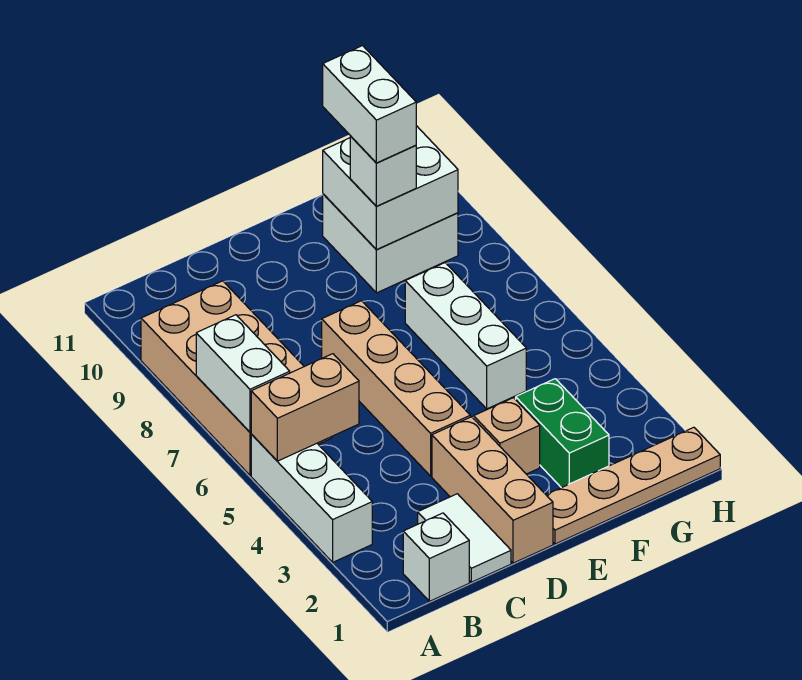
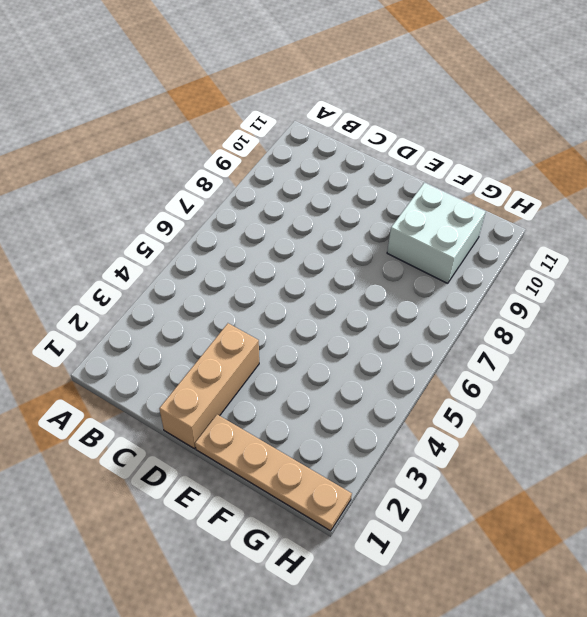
none -> white 1x3 brick [251,434,372,562]
none -> tan 2x4 brick [141,281,332,475]
none -> white 1x1 brick [403,513,469,601]

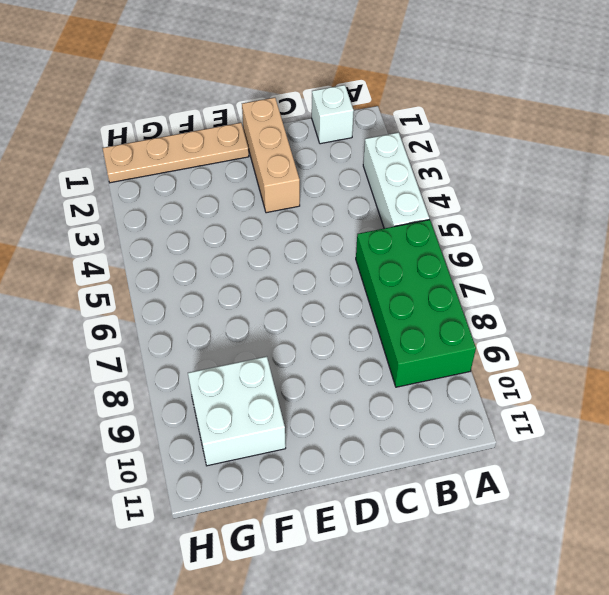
green 2x4 brick [356,220,476,387] -> tan 2x4 brick [141,281,332,475]
none -> white 1x2 tile [418,494,511,582]
none -> tan 1x4 brick [322,301,470,476]
none -> tan 1x1 brick [474,398,540,474]

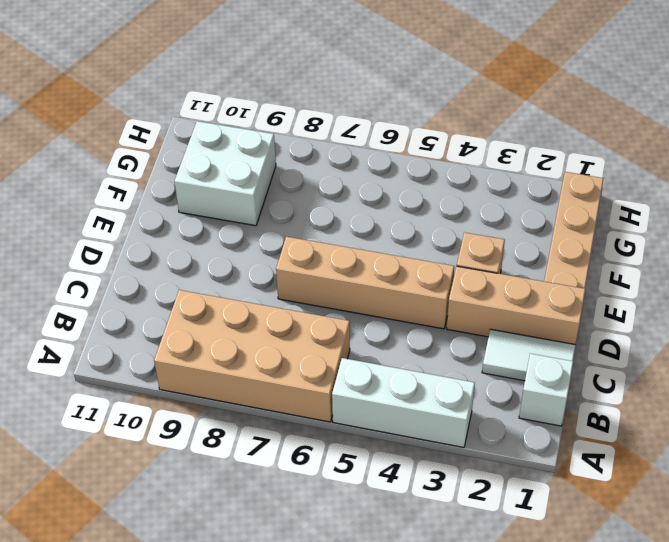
none -> green 1x2 brick [516,379,609,488]
none -> white 1x3 brick [405,263,526,409]
none -> tan 1x2 brick [251,354,359,461]

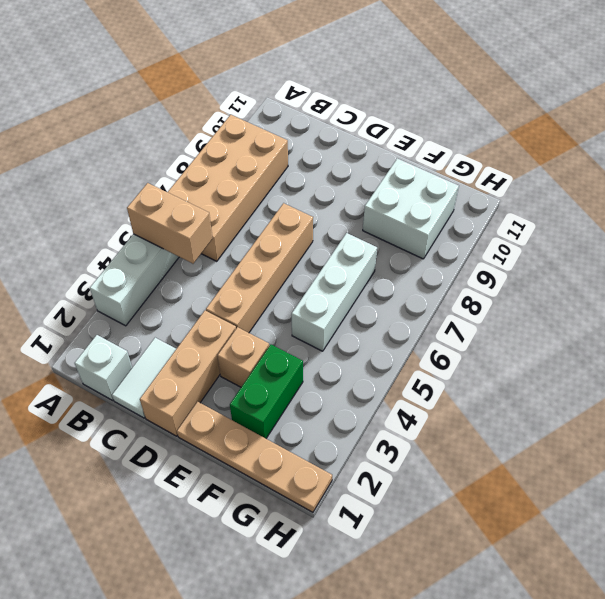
none -> white 1x2 brick [196,315,290,432]
none -> white 2x2 brick [323,126,458,250]
none -> white 1x1 brick [350,136,416,206]

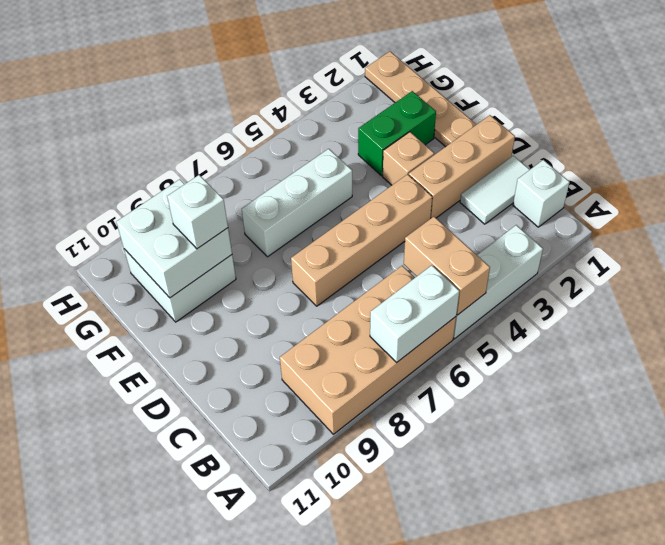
none -> white 1x2 brick [323,46,416,163]

